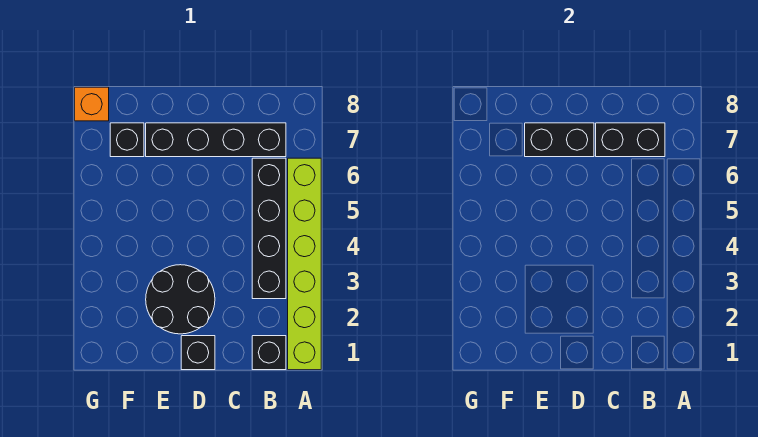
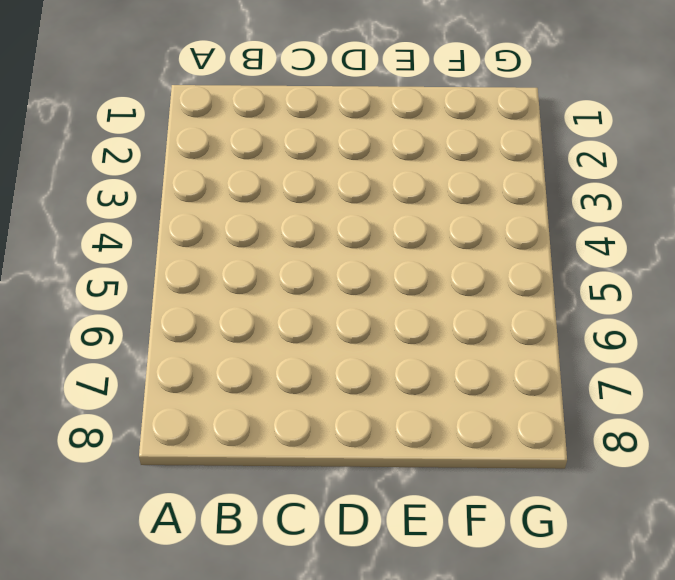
none -> lime 1x6 brick [288,158,321,370]
none -> black 1x1 brick [252,336,286,370]

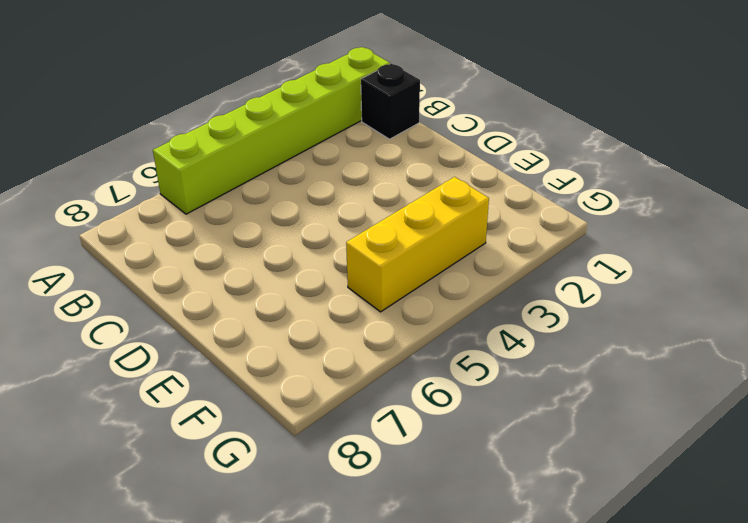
yellow 1x3 brick [346,177,489,312] -> none
none -> black 1x4 brick [252,158,286,299]
none -> black 1x4 brick [146,123,286,157]

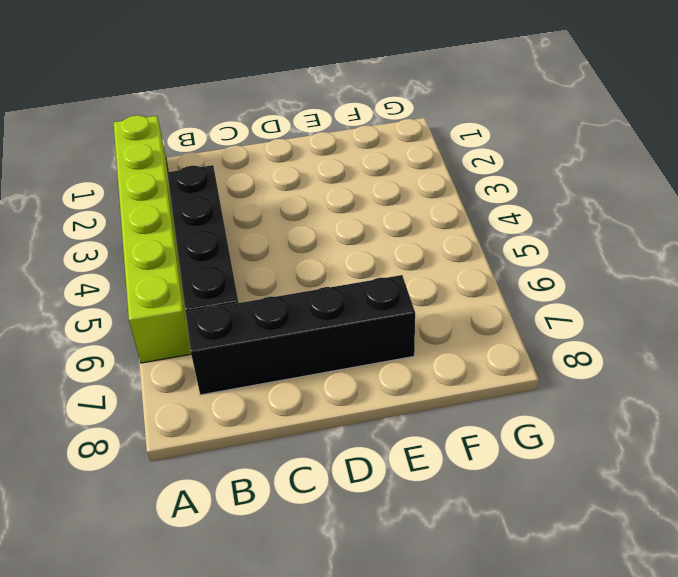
none -> black 1x1 brick [252,336,286,370]
none -> black 1x1 brick [181,336,215,370]

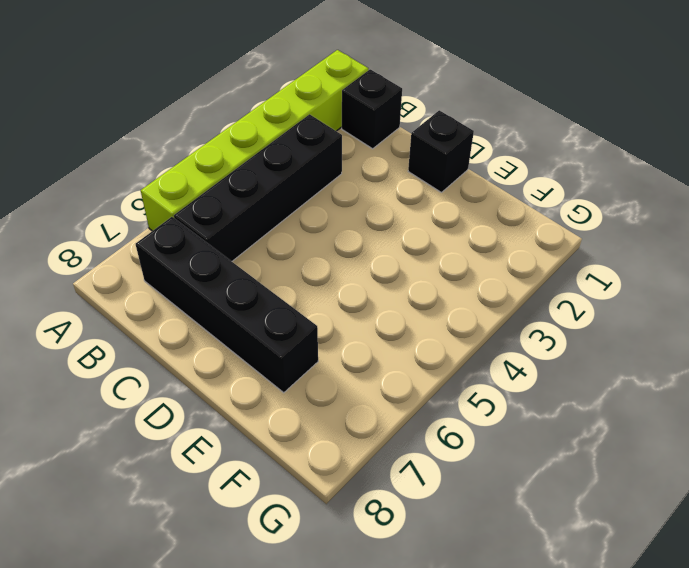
none -> black 2x2 round brick [146,265,215,334]
none -> black 1x1 brick [110,123,144,157]

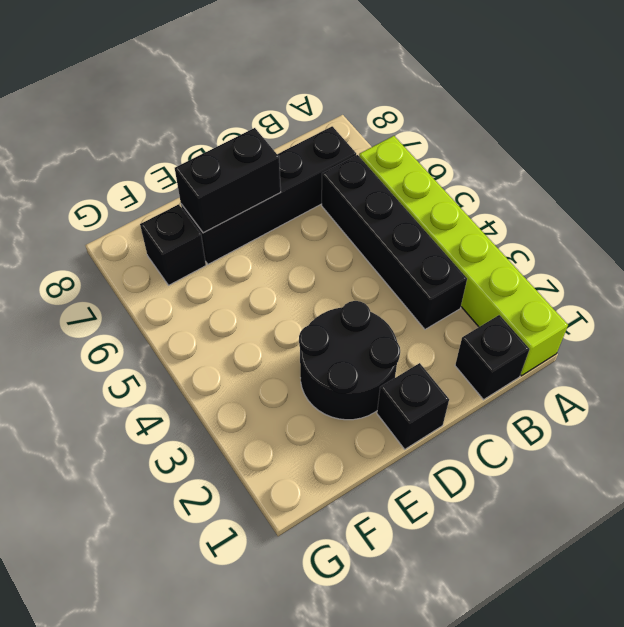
none -> orange 1x1 brick [75,87,109,121]
none -> black 1x2 brick [596,123,665,157]

